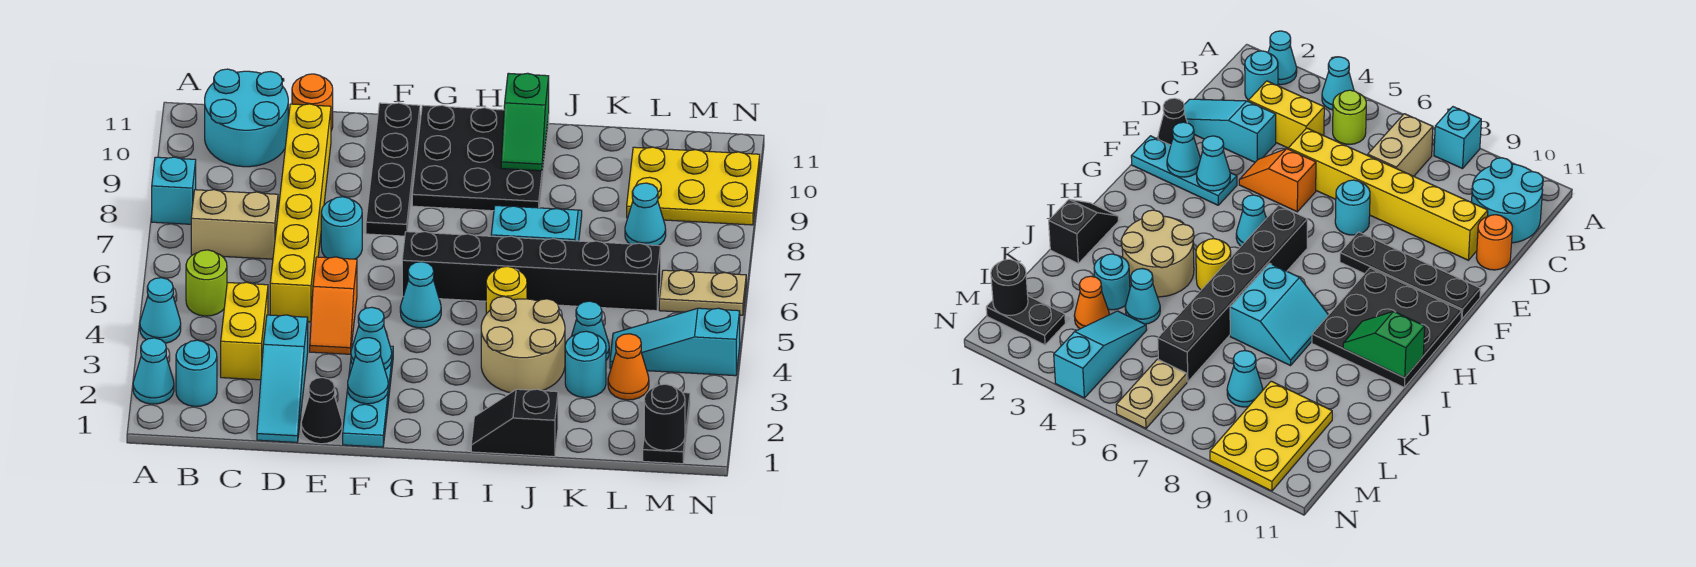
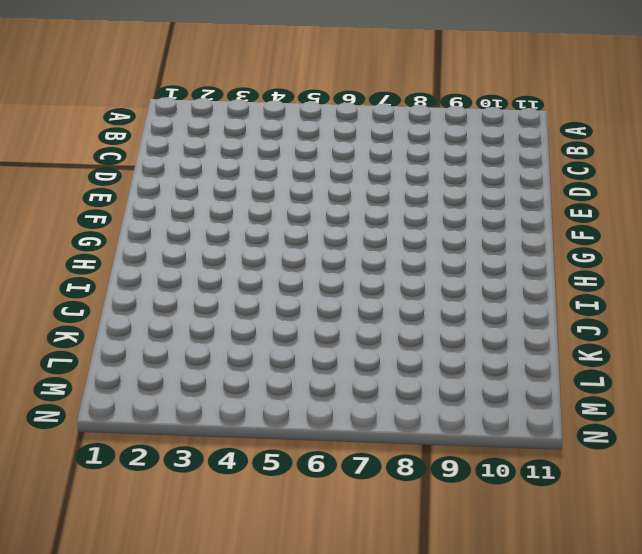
none -> cyan 1x1 cone [133,338,174,404]
none -> cyan 1x1 cone [140,278,181,343]
none -> cyan 1x1 brick [152,157,196,224]
none -> cyan 1x1 round brick [176,340,217,406]

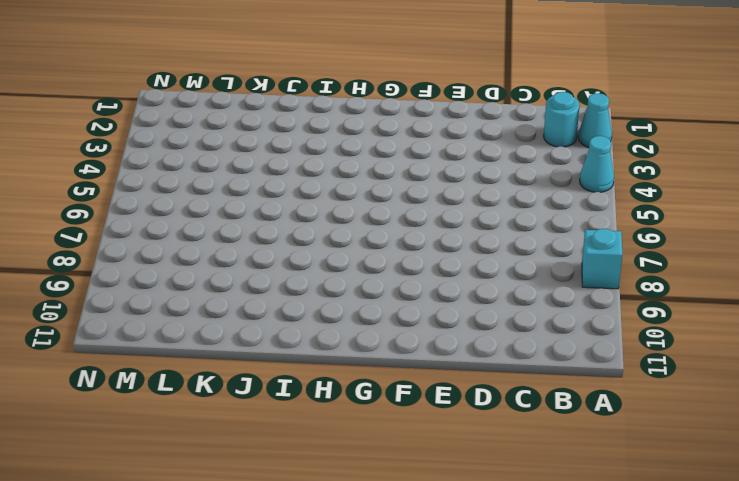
none -> lime 1x1 round brick [186,250,227,316]
none -> tan 1x2 brick [191,190,278,259]
none -> cyan 2x2 round brick [205,69,288,167]
none -> yellow 1x2 brick [221,282,268,380]

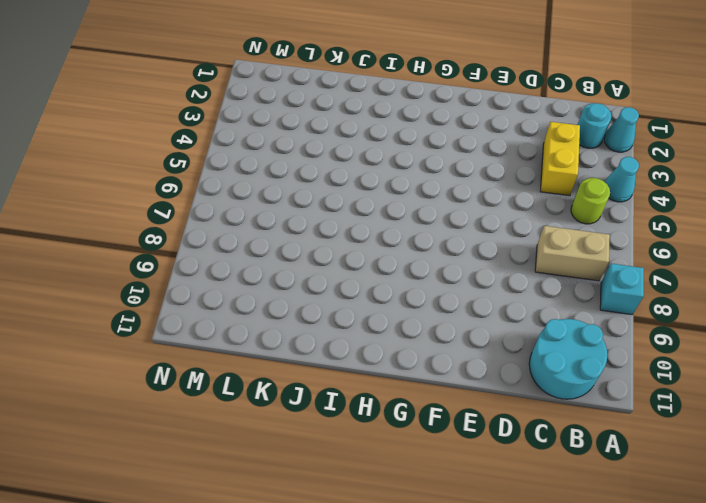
none -> cyan 1x3 slope [257,315,308,442]
none -> yellow 1x6 brick [270,104,331,322]
none -> orange 1x1 round brick [292,74,333,131]
none -> black 1x1 cone [301,378,342,444]

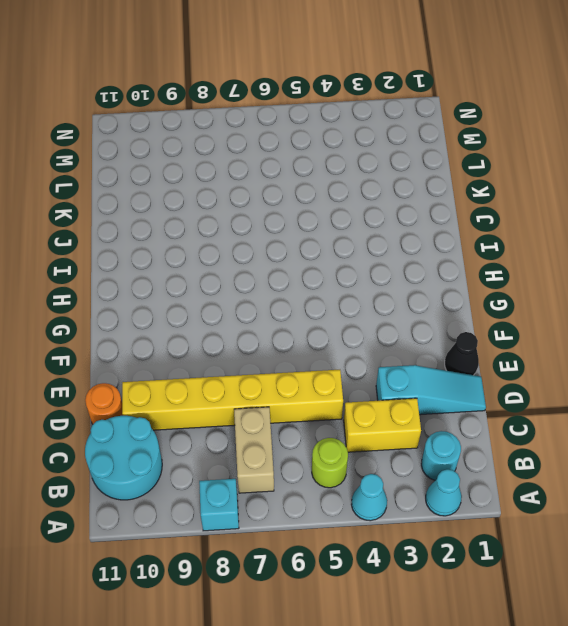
none -> orange 1x2 slope [310,257,357,354]
none -> cyan 1x1 round brick [321,197,362,259]
none -> cyan 1x3 plate [343,344,393,447]
none -> black 1x4 plate [366,103,420,236]

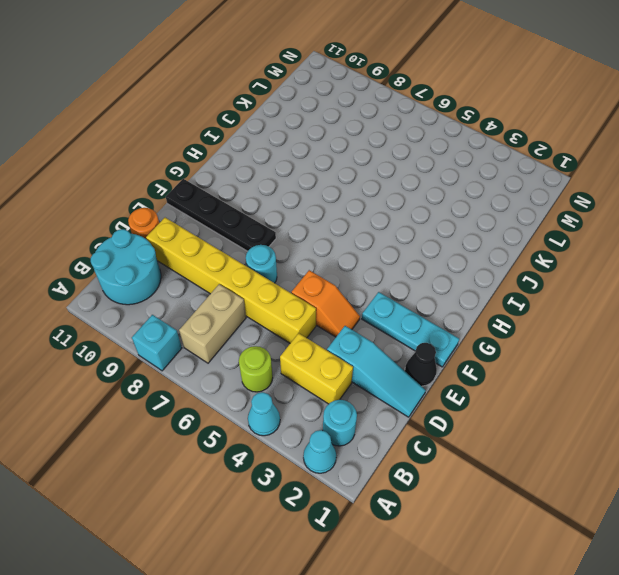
none -> cyan 1x1 cone [400,262,441,328]
none -> black 1x6 brick [402,232,661,311]
none -> black 3x3 plate [412,105,549,211]
none -> black 1x2 slope [471,389,558,457]

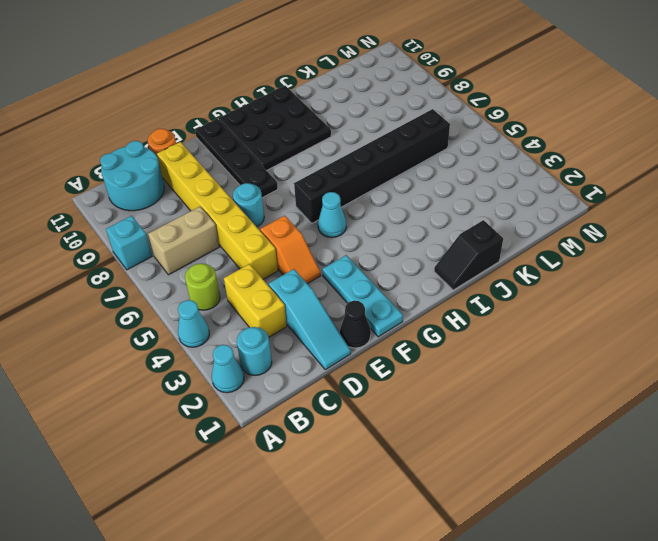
none -> tan 2x2 round brick [481,297,565,393]
none -> yellow 1x1 round brick [486,266,527,314]
none -> cyan 2x2 slope [491,206,582,241]
none -> cyan 1x1 round brick [565,331,606,398]

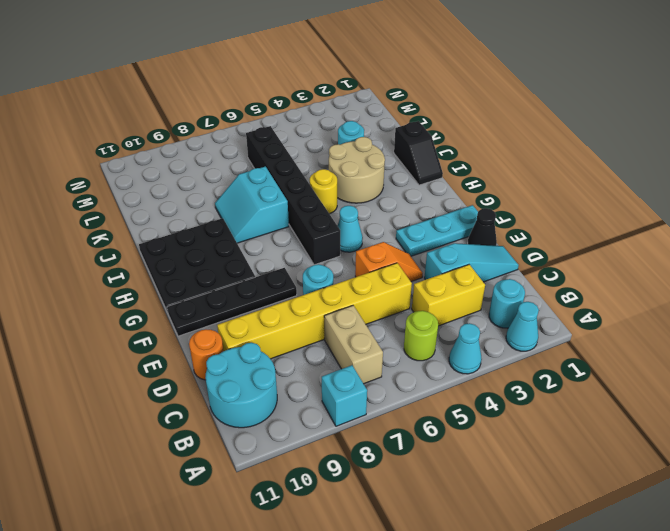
none -> cyan 1x1 cone [571,301,609,360]
none -> orange 1x1 cone [608,334,649,400]
none -> cyan 1x3 slope [610,308,740,376]
none -> cyan 1x1 cone [625,183,666,246]

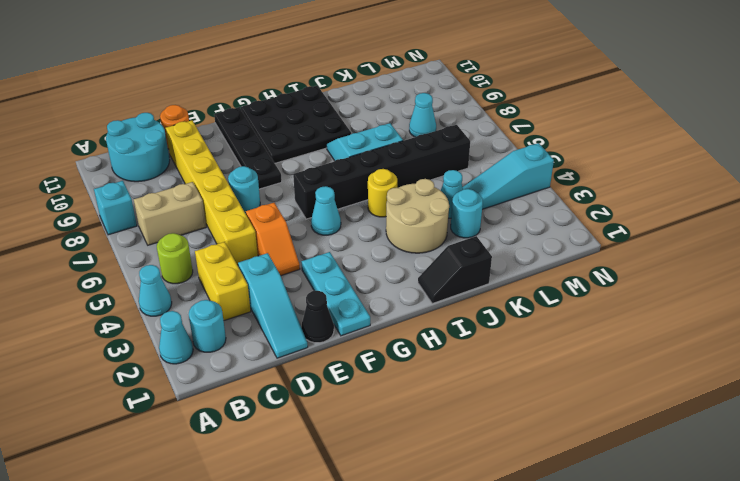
none -> orange 1x1 cone [608,334,649,400]
none -> yellow 2x3 plate [627,147,760,225]
none -> black 1x2 plate [643,393,690,464]
none -> tan 1x2 plate [659,270,746,315]

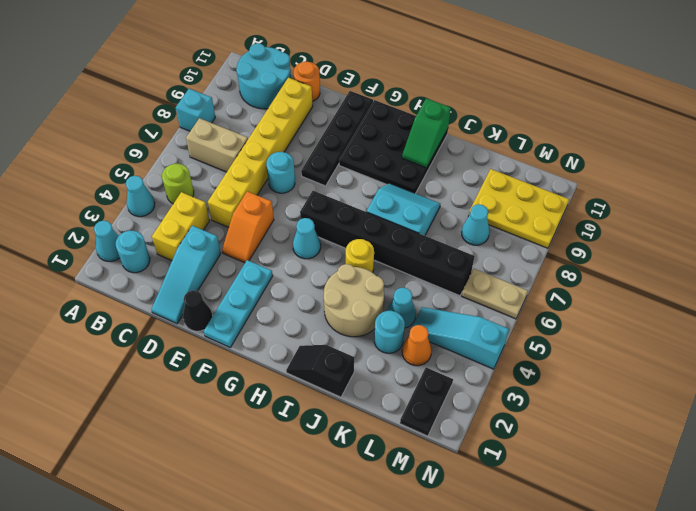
none -> cyan 1x1 cone [348,338,388,404]
none -> cyan 1x1 cone [351,307,392,369]
none -> black 1x1 round brick [644,384,685,450]

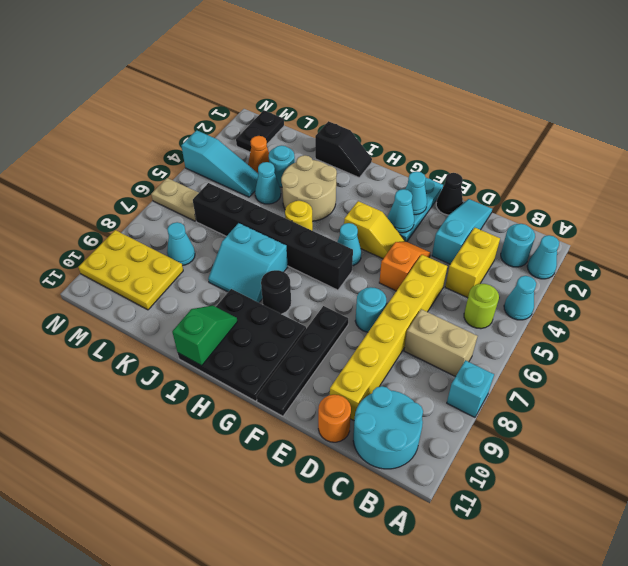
yellow 1x2 slope [344,201,405,259] -> none
black 1x1 round brick [261,270,291,314] -> black 1x1 round brick moved to [644,384,685,450]

